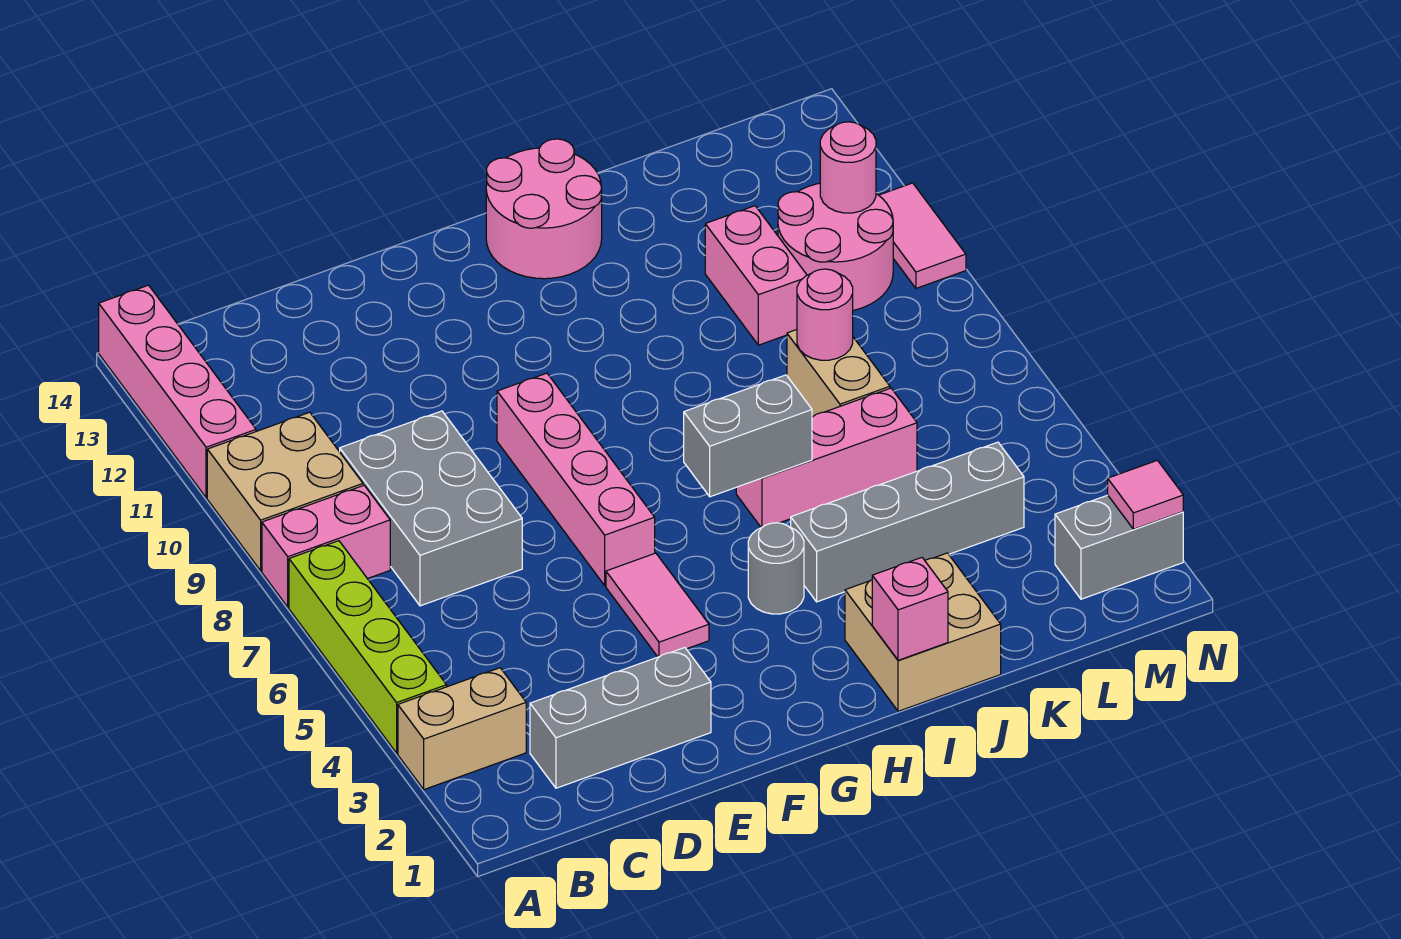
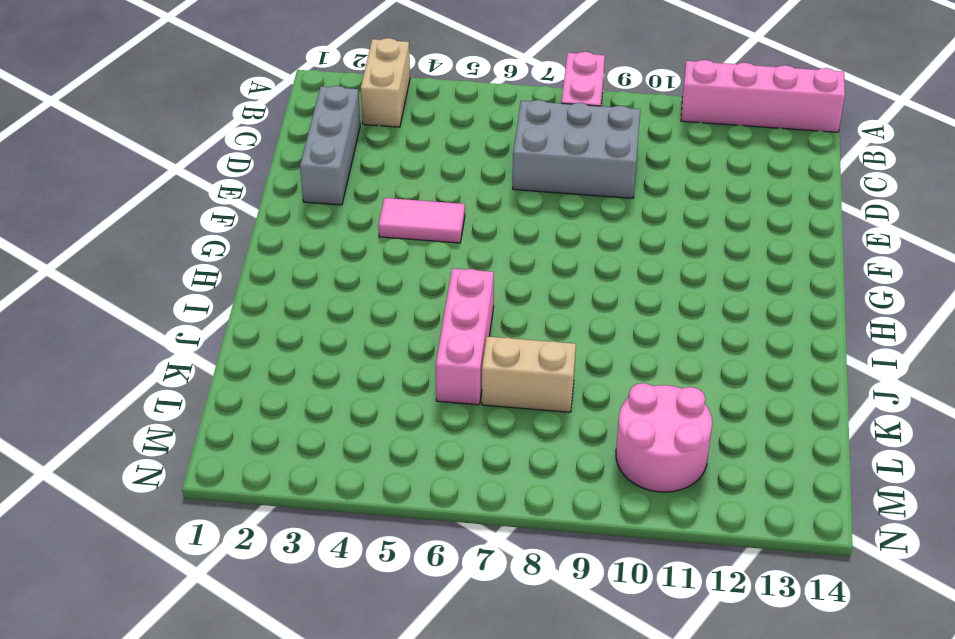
none -> lime 1x4 brick [289,541,447,753]
none -> tan 2x2 brick [207,412,363,570]
none -> pink 1x4 brick [497,373,655,585]

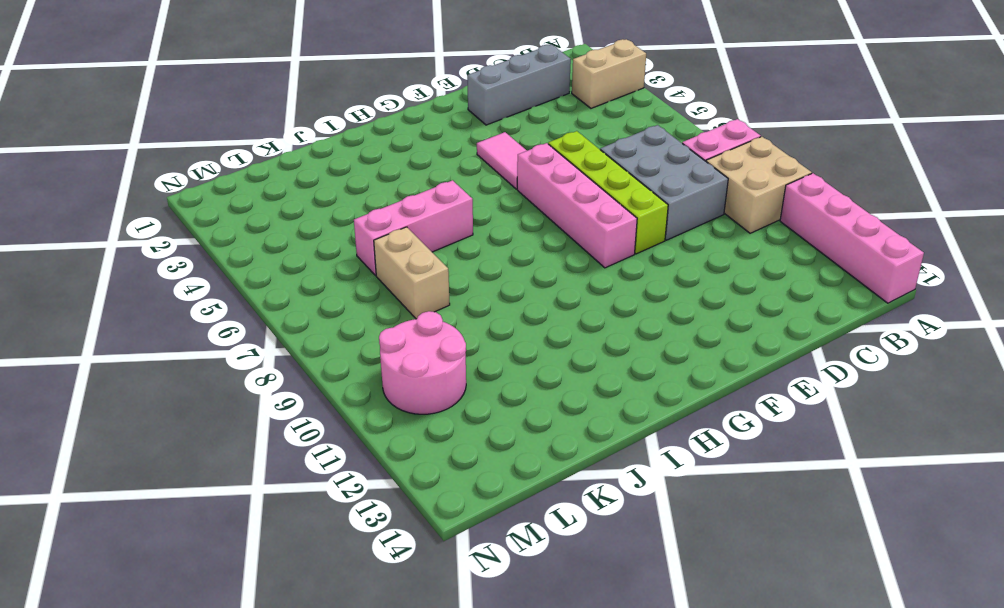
lime 1x4 brick [548,131,668,254] -> lime 1x4 brick moved to [289,541,447,753]
none -> grey 1x1 round brick [748,523,804,614]
none -> pink 2x2 round brick [486,139,602,279]
none -> tan 2x2 brick [845,553,1001,711]

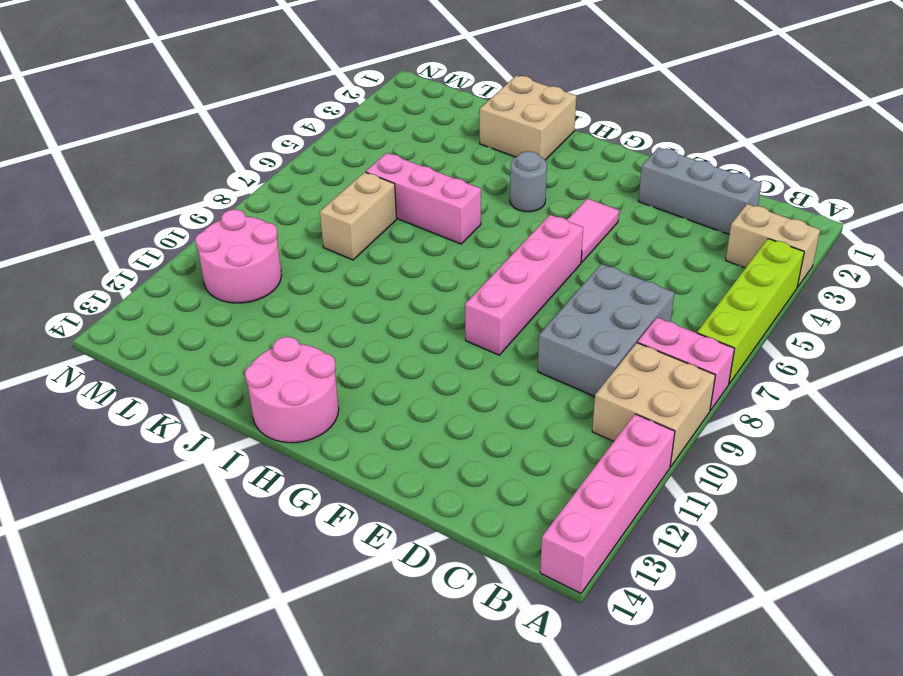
none -> grey 1x4 brick [791,442,1024,602]
none -> pink 1x2 brick [705,206,807,345]
none -> grey 1x2 brick [1055,495,1183,599]

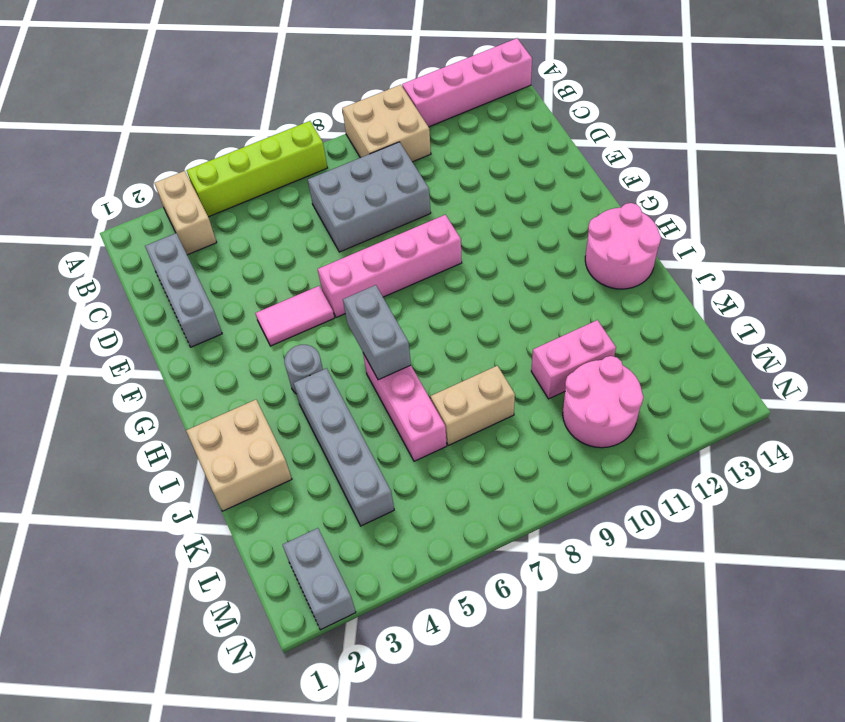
none -> pink 1x2 brick [262,485,390,607]
none -> pink 1x2 tile [879,183,966,288]
none -> pink 1x1 brick [872,558,948,660]

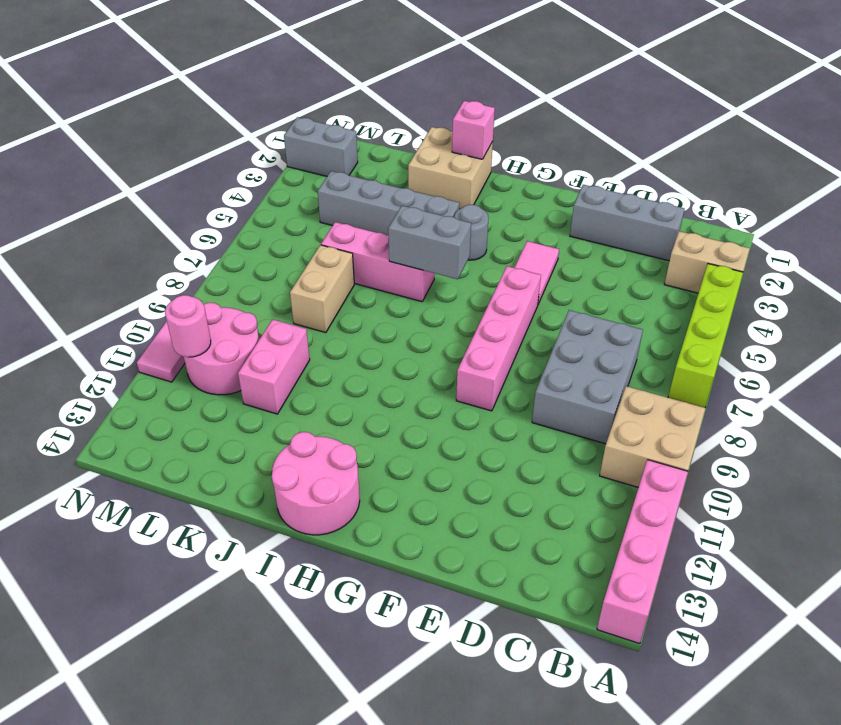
none -> pink 1x2 brick [262,485,390,607]
none -> pink 1x1 round brick [797,269,853,360]
none -> pink 1x1 tile [1108,460,1183,529]

